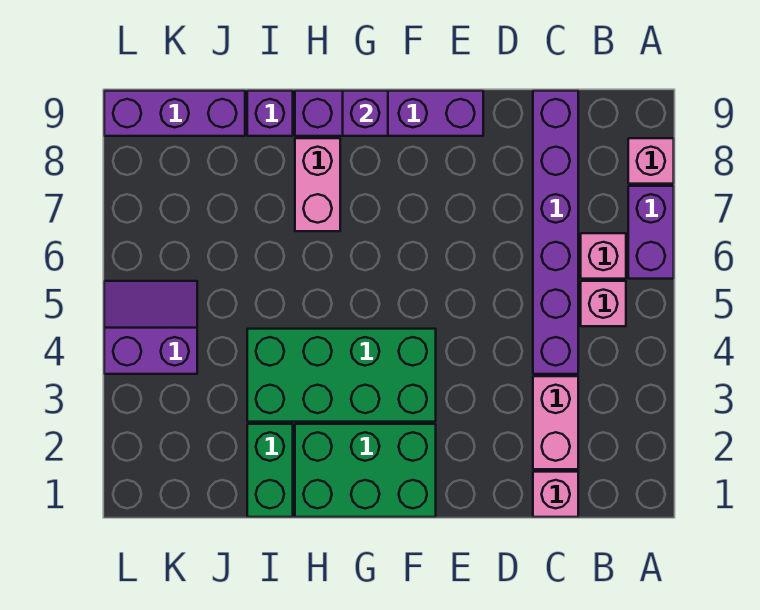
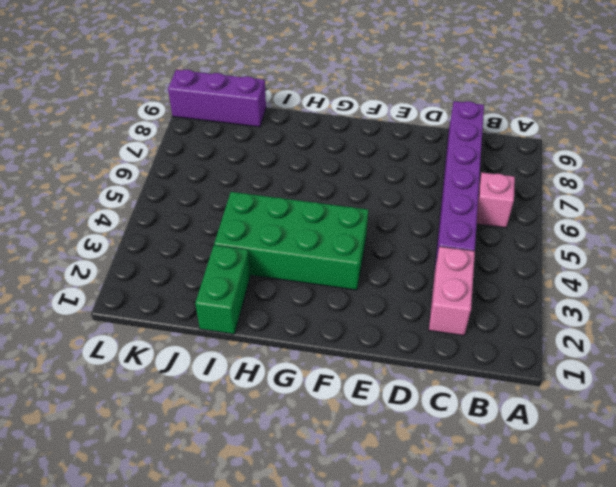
none -> purple 1x2 brick [628,186,674,279]
none -> pink 1x1 brick [628,138,674,184]
none -> pink 1x1 brick [581,281,626,326]

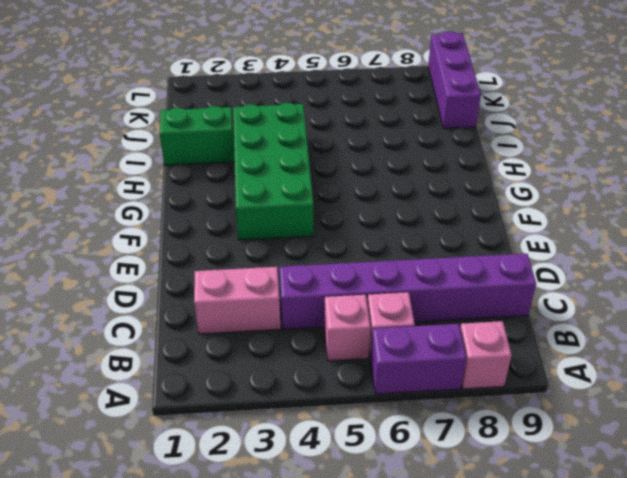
none -> pink 1x1 brick [533,472,578,517]
none -> purple 1x4 brick [295,91,483,136]
none -> green 2x3 brick [295,424,436,517]

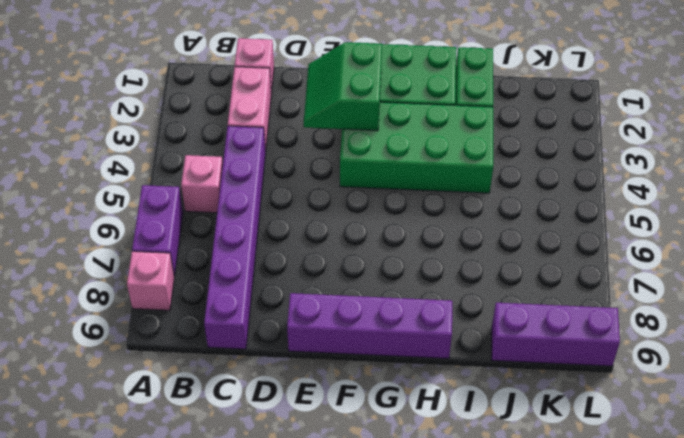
green 2x2 slope [304,42,382,131] -> none
none -> pink 1x1 brick [581,233,626,279]
none -> pink 1x2 brick [295,138,340,231]
none -> purple 1x1 brick [247,91,293,136]

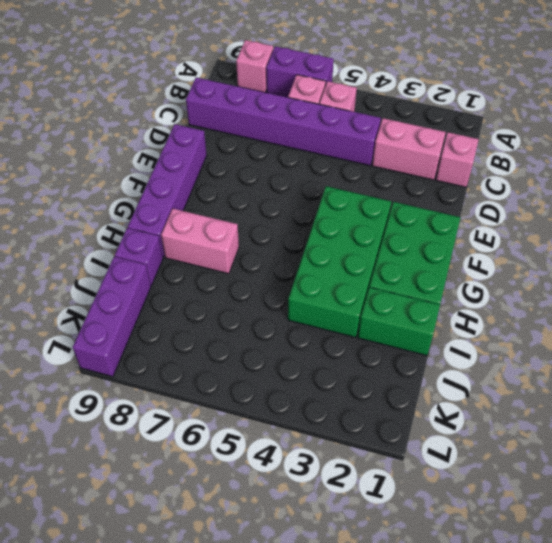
none -> purple 2x2 slope [104,281,197,374]
none -> purple 1x1 brick [343,91,388,136]

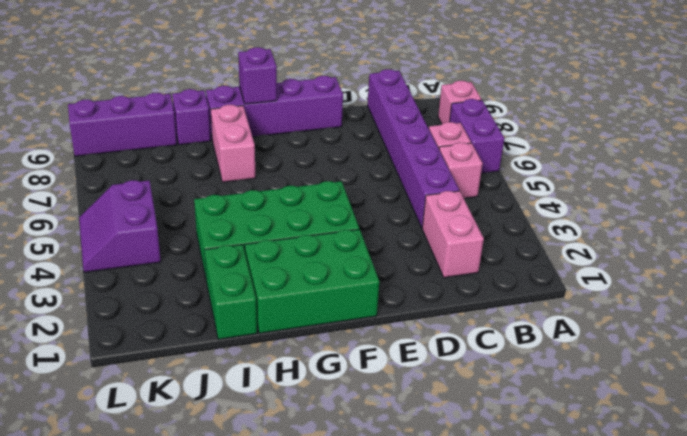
purple 2x2 slope [79,180,161,272] -> purple 2x2 slope turned to [104,281,197,374]
none -> pink 1x1 brick [533,472,578,517]

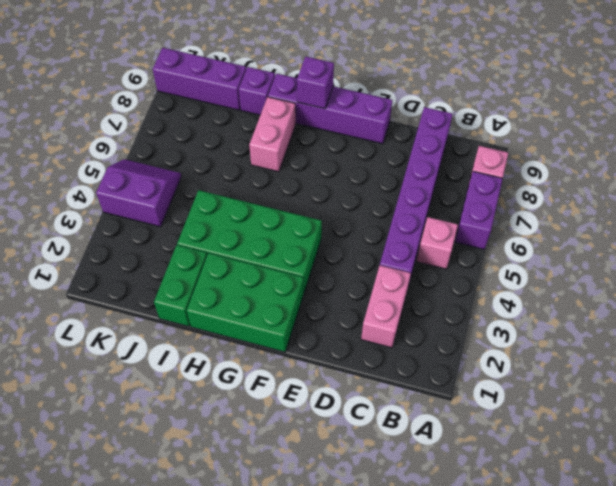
none -> pink 1x1 brick [581,233,626,279]
none -> pink 1x1 brick [533,472,578,517]

